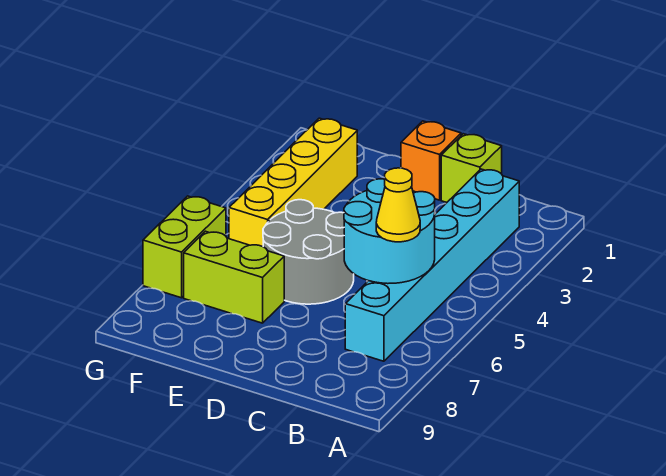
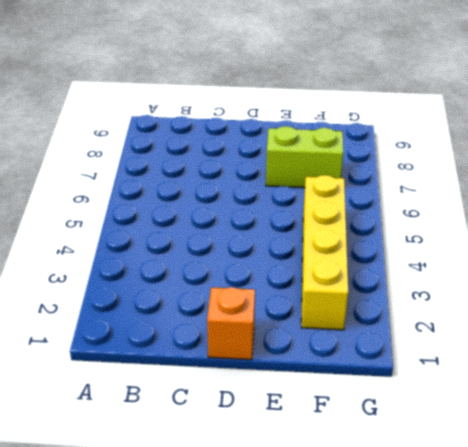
none -> cyan 1x6 brick [345,169,519,361]
none -> lime 1x1 brick [441,134,502,202]

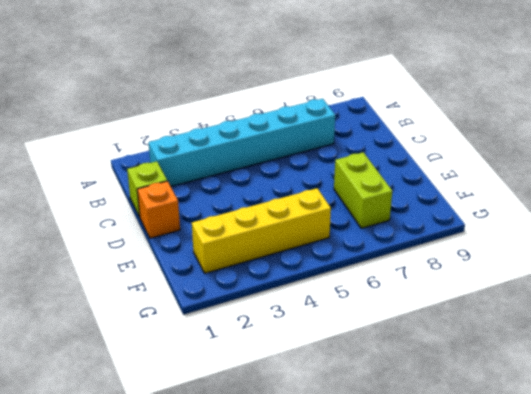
none -> grey 2x2 round brick [263,200,354,304]
none -> lime 1x2 brick [143,196,226,298]

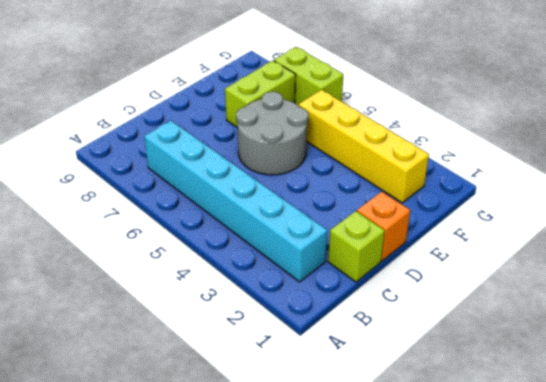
none -> cyan 2x2 round brick [344,179,435,284]
none -> yellow 1x1 cone [376,168,420,242]

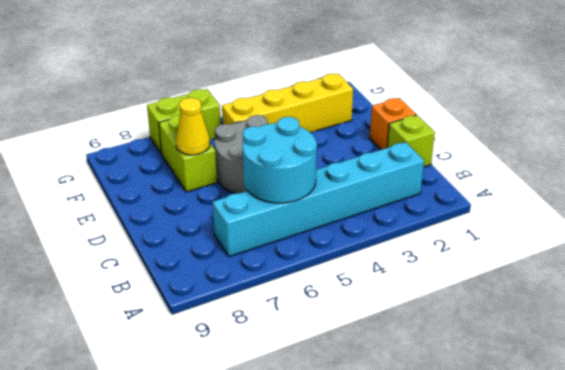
yellow 1x1 cone [176,98,210,155] -> yellow 1x1 cone moved to [376,168,420,242]

